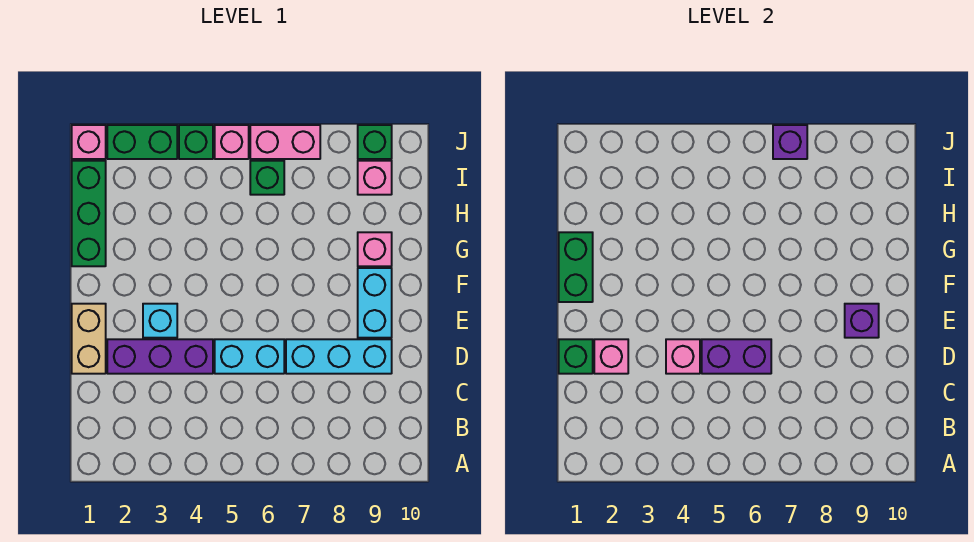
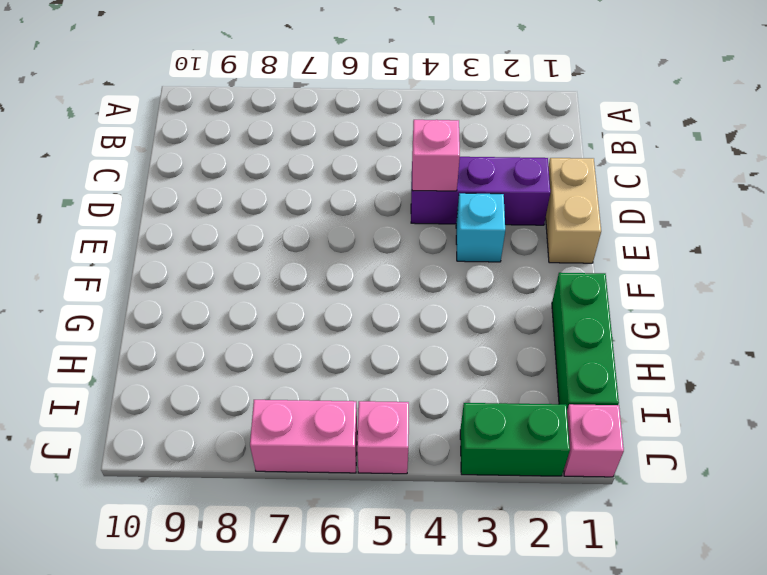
none -> cyan 1x2 brick [215,339,284,374]
none -> cyan 1x3 brick [286,339,392,374]
none -> cyan 1x2 brick [358,268,392,338]

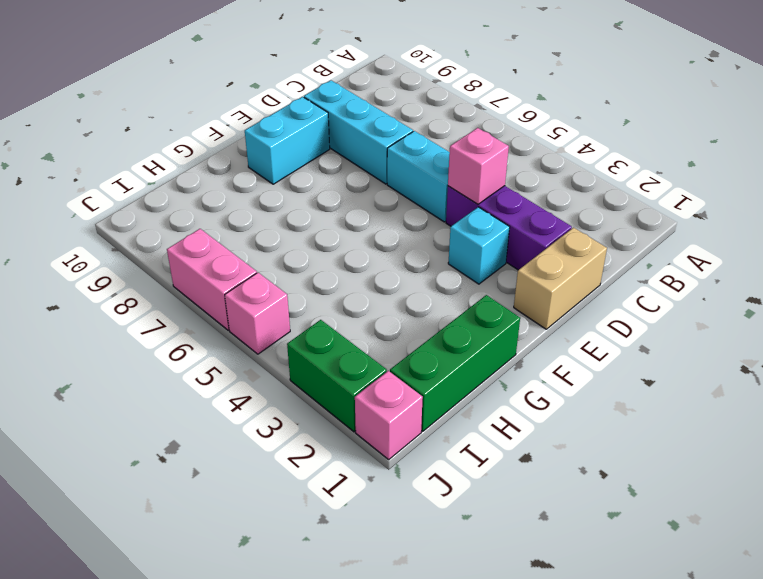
none -> pink 1x1 brick [358,232,392,266]
none -> green 1x1 brick [250,161,284,195]
none -> pink 1x1 brick [358,161,392,195]

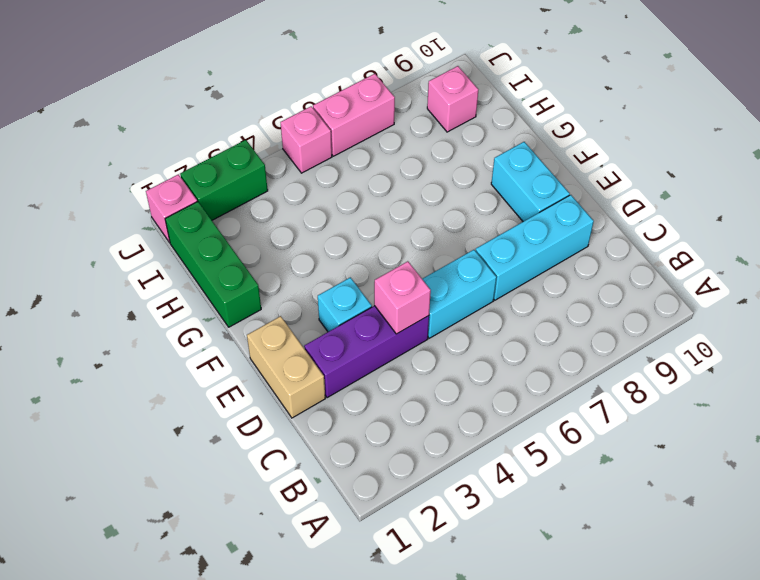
none -> pink 1x1 brick [358,232,392,266]
none -> green 1x1 brick [250,161,284,195]
none -> green 1x1 brick [179,125,213,159]

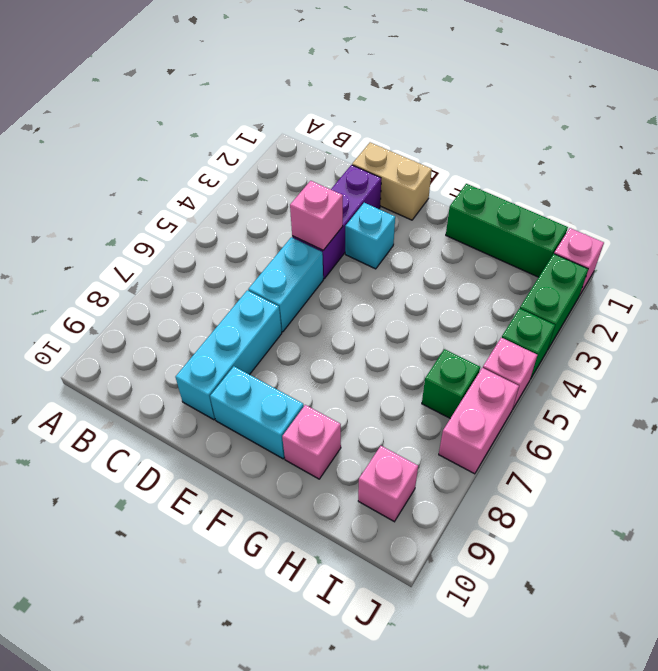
none -> green 1x1 brick [358,125,392,159]
none -> green 1x1 brick [559,339,593,374]
none -> pink 1x1 brick [594,339,628,374]

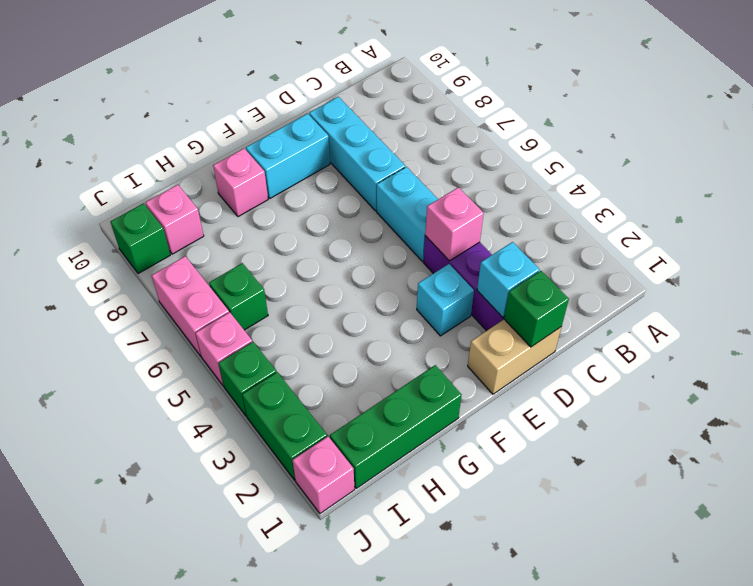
cyan 1x1 brick [477,242,539,317] -> pink 1x1 brick [594,339,628,374]
none -> purple 1x2 brick [702,339,771,374]
none -> purple 1x1 brick [845,304,879,338]
none -> green 1x2 brick [559,232,593,302]

